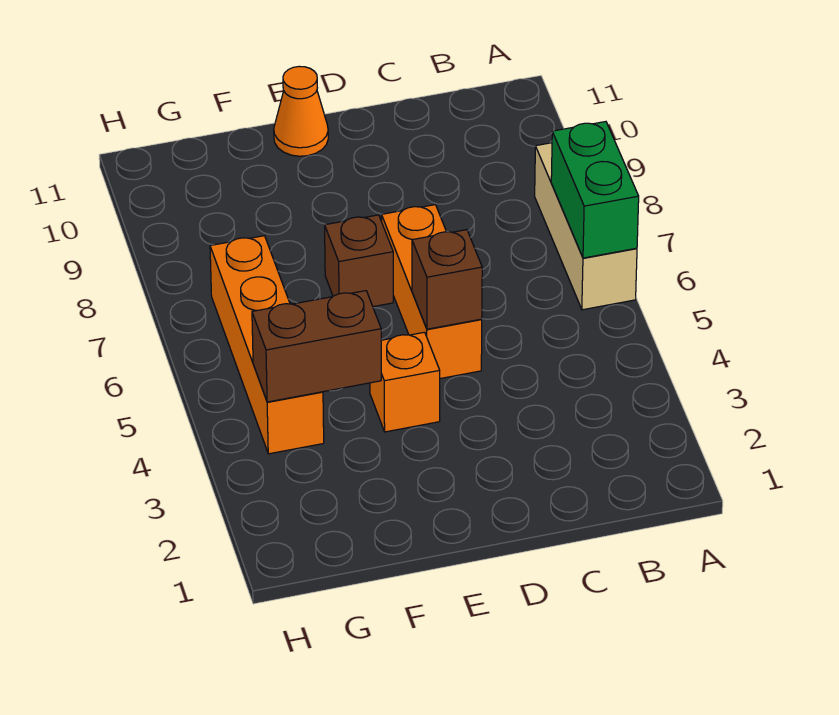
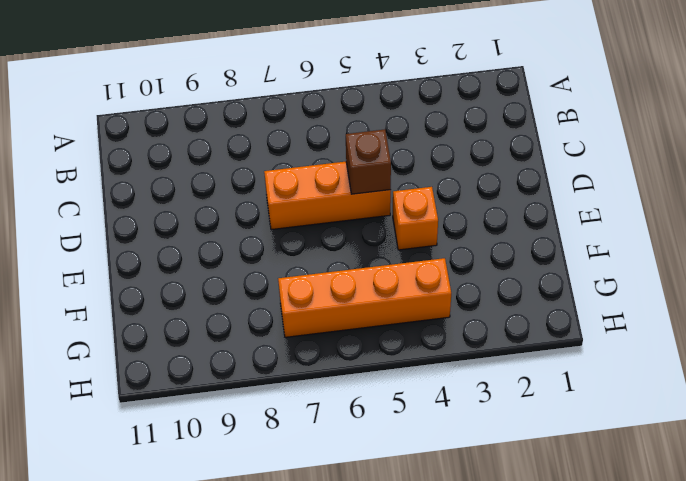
none -> tan 1x3 brick [535,143,637,310]
none -> brown 1x1 brick [325,215,393,307]

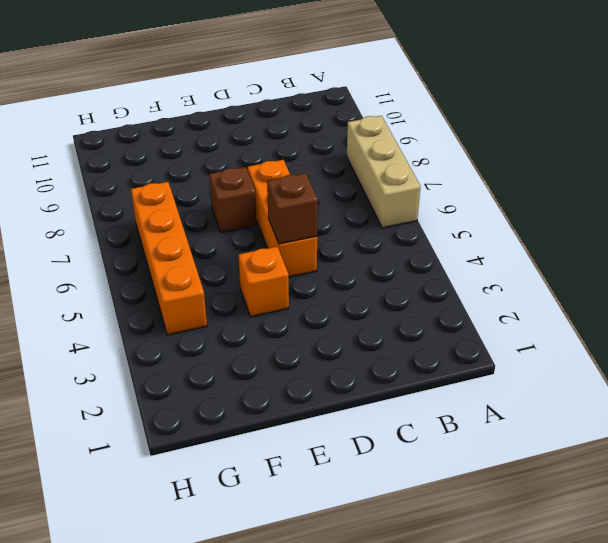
none -> orange 1x1 cone [274,66,328,156]
none -> green 1x2 brick [551,122,639,258]

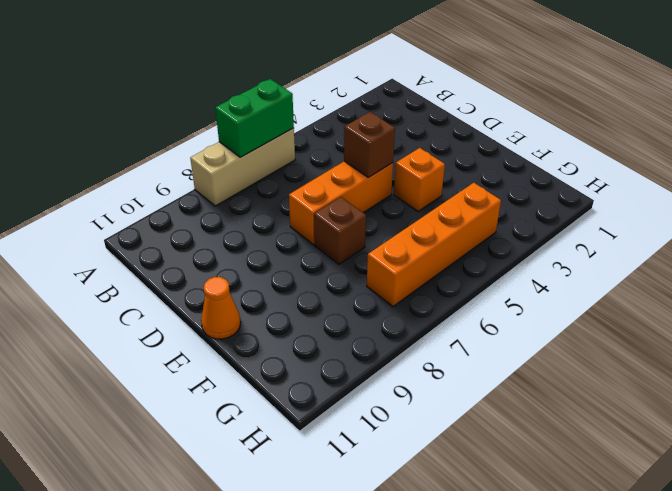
none -> brown 1x2 brick [252,291,381,402]

